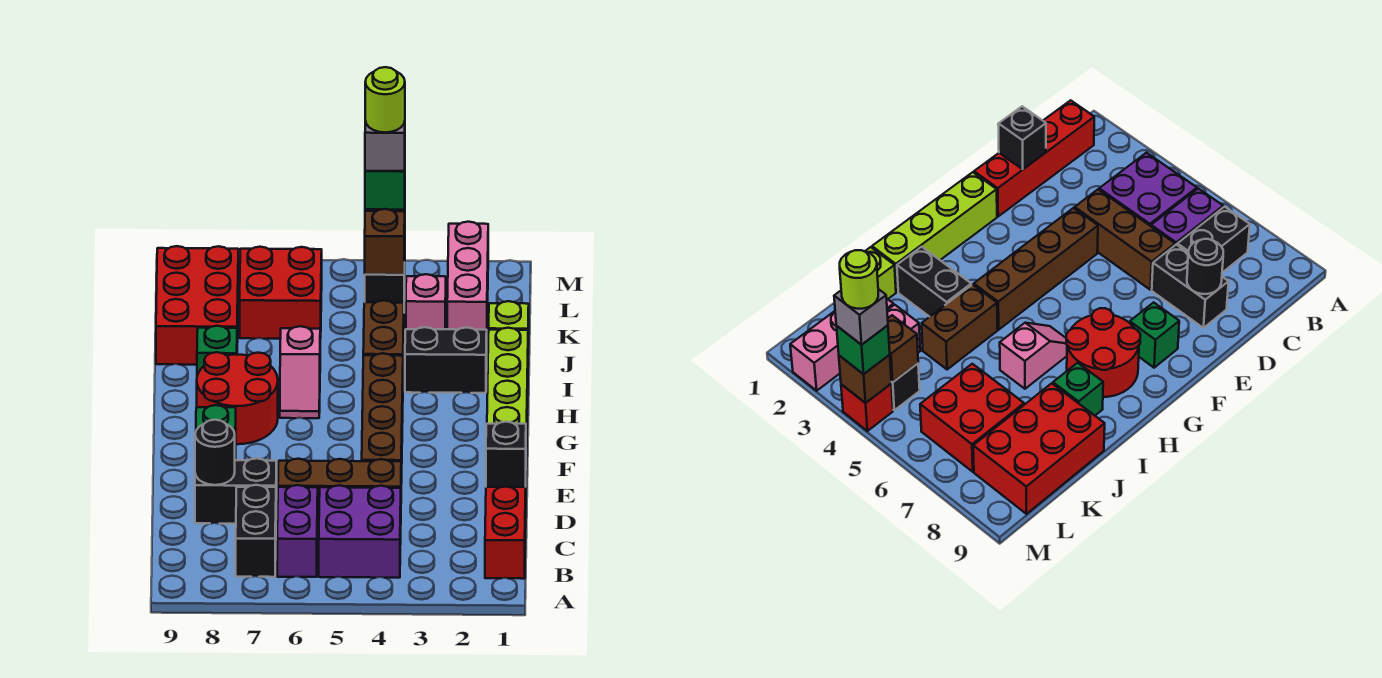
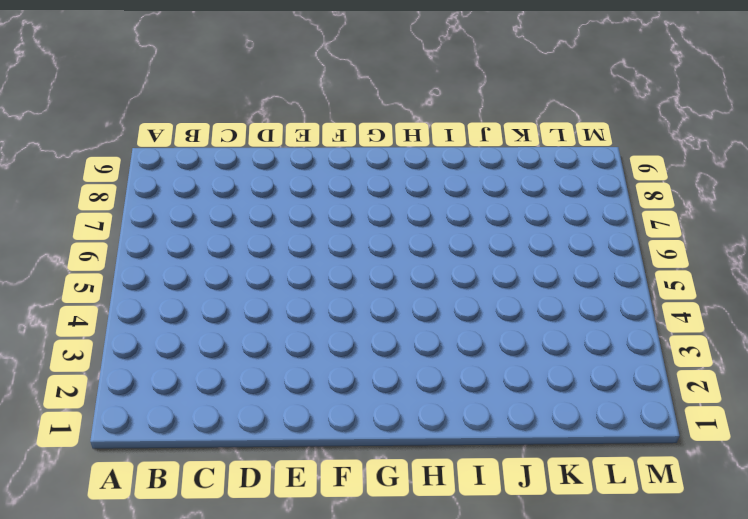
none -> red 1x4 brick [485,487,526,579]
none -> purple 2x2 brick [319,485,401,578]
none -> purple 1x2 brick [277,485,318,577]

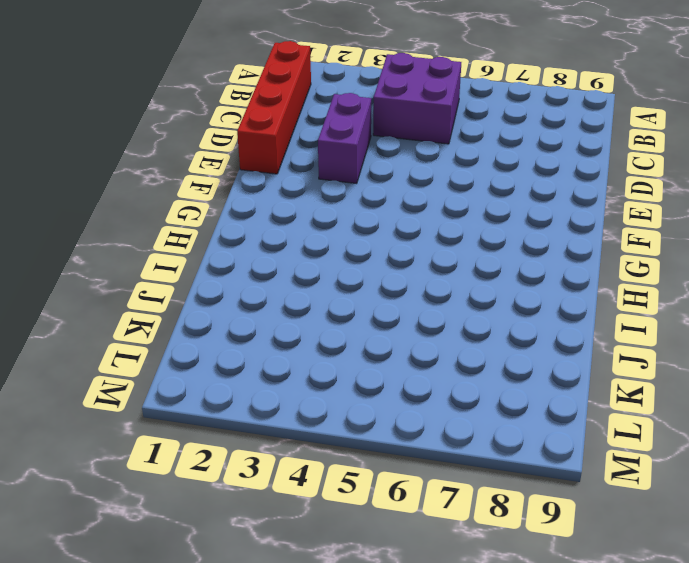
purple 1x2 brick [318,93,371,183] -> purple 1x2 brick moved to [277,485,318,577]
none -> black 1x2 brick [236,485,276,577]
none -> brown 1x3 brick [278,459,401,524]
none -> black 1x2 brick [195,458,277,524]

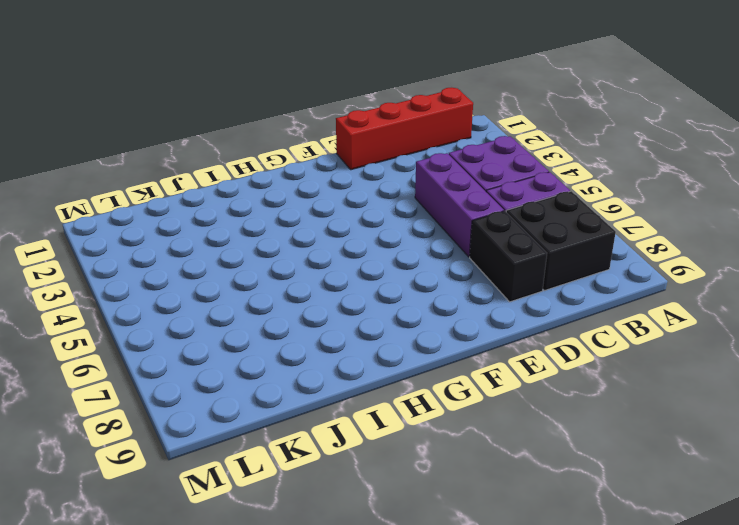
black 2x2 brick [506,191,616,291] -> black 1x2 brick [236,485,276,577]
purple 1x3 brick [415,153,504,257] -> brown 1x3 brick [278,459,401,524]
none -> brown 1x4 brick [362,353,403,483]
none -> lime 1x4 brick [487,328,528,467]
none -> green 1x1 brick [196,405,236,460]

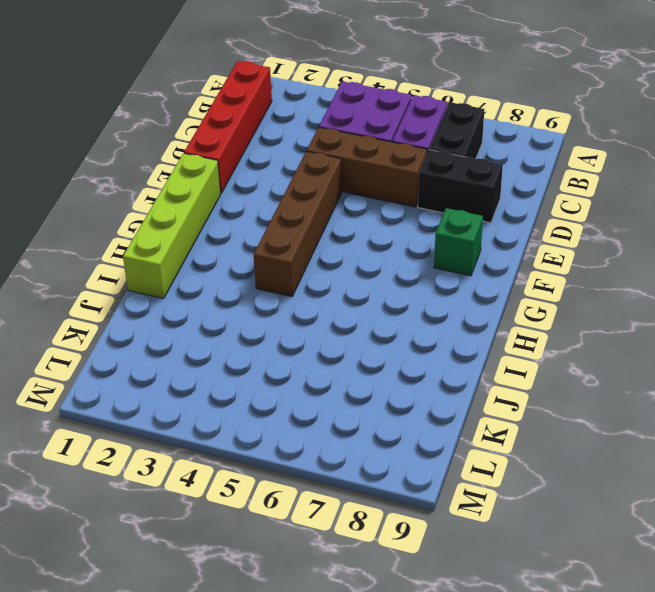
none -> red 2x2 round brick [197,352,278,444]
none -> pink 1x2 slope [280,326,320,418]
none -> black 1x2 brick [405,327,487,393]

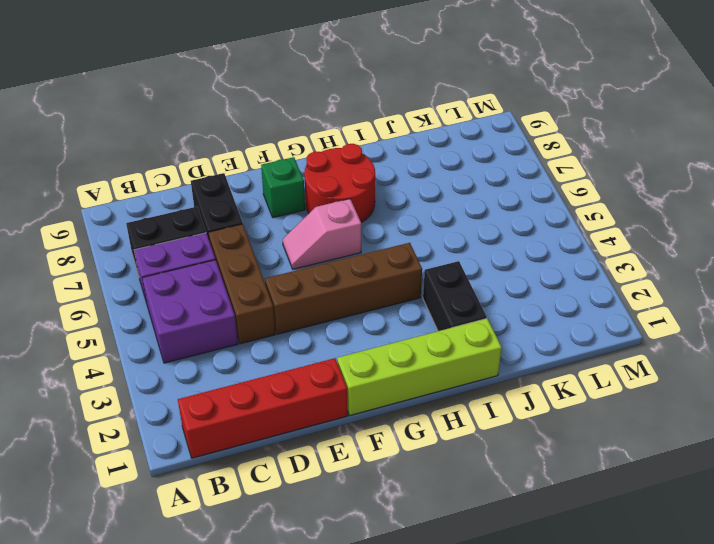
pink 1x2 slope [283,199,361,269] -> pink 1x2 slope moved to [280,326,320,418]
none -> brown 1x2 brick [363,300,404,362]
none -> green 1x1 brick [197,326,237,375]
none -> lime 1x1 brick [489,301,529,346]

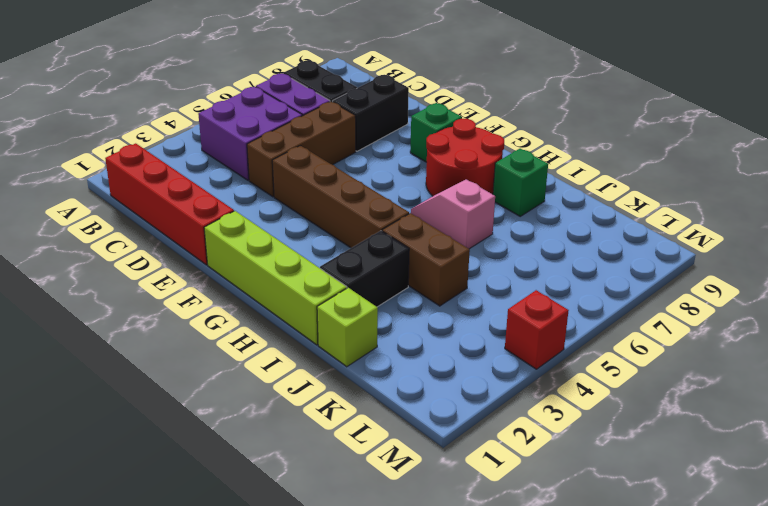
none -> red 2x3 brick [156,246,238,365]
none -> pink 1x3 brick [447,222,488,330]
none -> pink 1x1 brick [406,274,446,329]

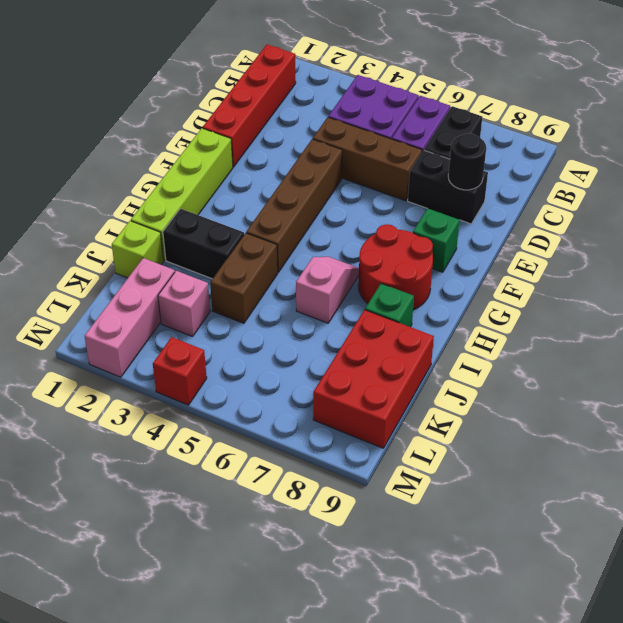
none -> red 2x2 brick [240,247,322,339]
none -> black 1x1 brick [365,263,405,303]
none -> black 1x1 brick [486,422,526,487]

